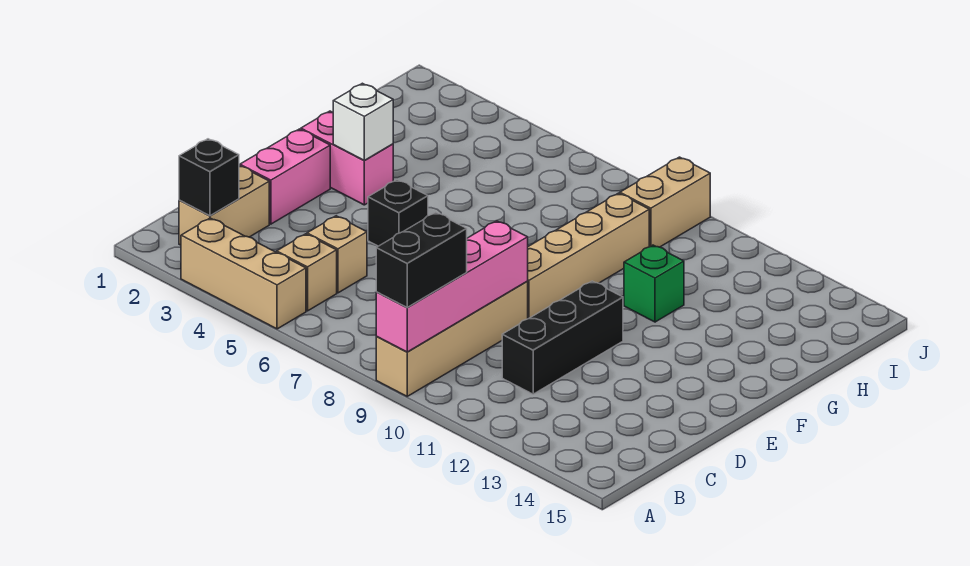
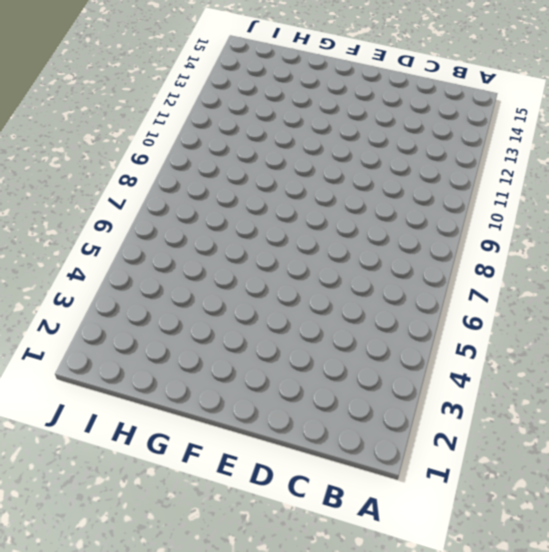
none -> tan 1x3 brick [181,218,306,329]
none -> tan 1x4 brick [376,282,528,396]
none -> tan 1x2 brick [179,166,269,245]

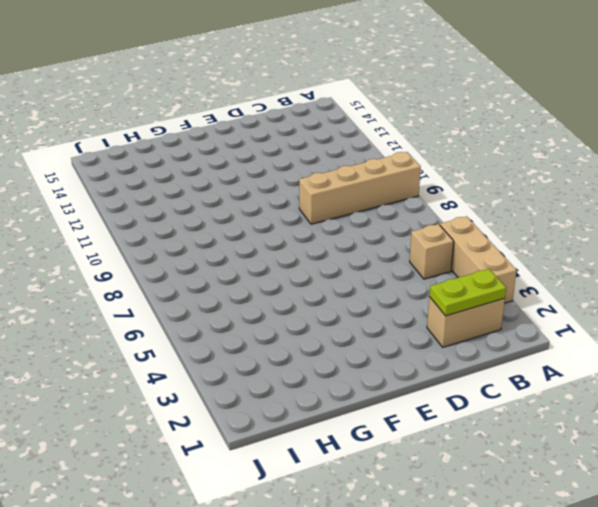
lime 1x2 plate [430,269,506,316] -> black 1x1 brick [179,139,239,216]
none -> tan 1x1 brick [307,216,367,293]
none -> black 1x3 brick [502,281,623,394]
none -> pink 1x2 brick [240,129,330,224]

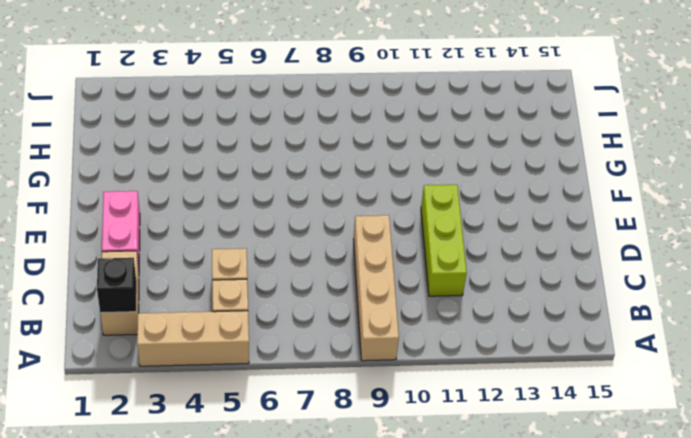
lime 1x3 brick [421,185,467,296] -> black 1x3 brick [502,281,623,394]
none -> black 1x1 brick [368,180,428,246]
none -> tan 1x4 brick [527,193,649,319]
none -> pink 1x2 brick [301,111,393,205]

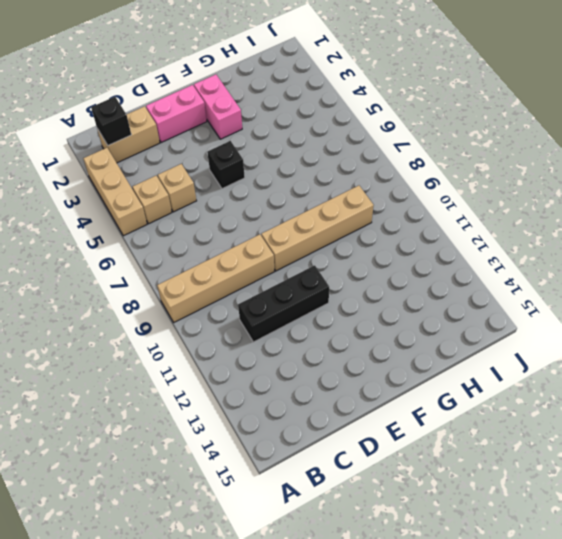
none -> green 1x1 brick [624,245,684,322]
none -> tan 1x2 brick [620,157,710,247]
none -> pink 1x4 brick [376,221,528,352]

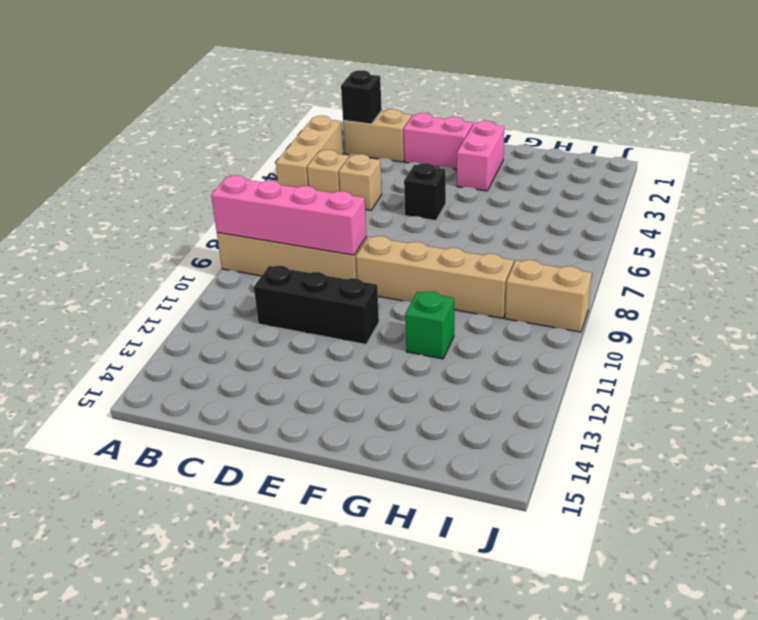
none -> white 1x1 brick [333,83,393,161]
none -> black 1x2 brick [376,213,467,308]

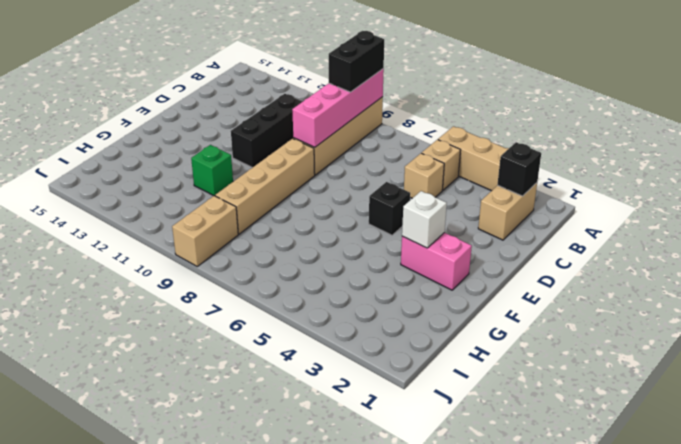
none -> pink 1x2 brick [240,129,330,224]

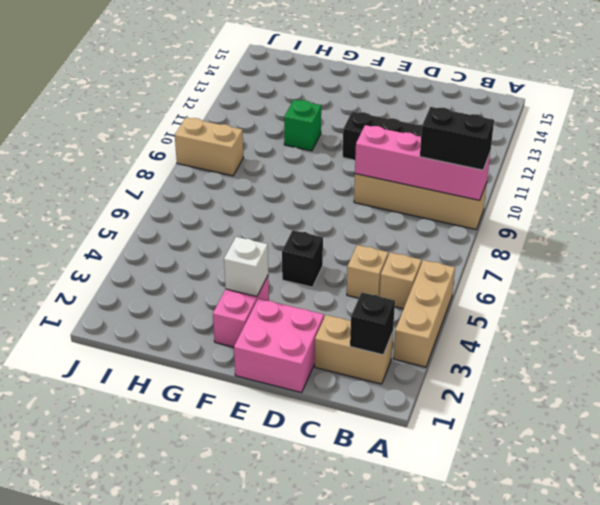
pink 2x2 brick [234,299,324,393] -> pink 1x2 brick [240,129,330,224]
none -> tan 1x4 brick [527,193,649,319]

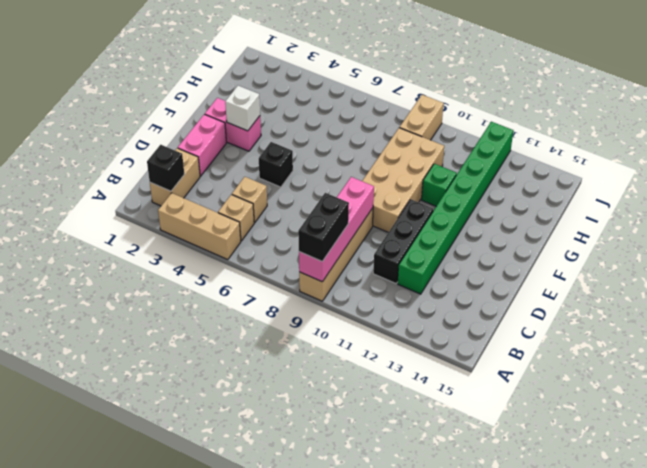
green 1x8 brick [398,122,513,294] -> none
tan 2x4 brick [362,128,444,232] -> tan 1x4 brick [527,193,649,319]

